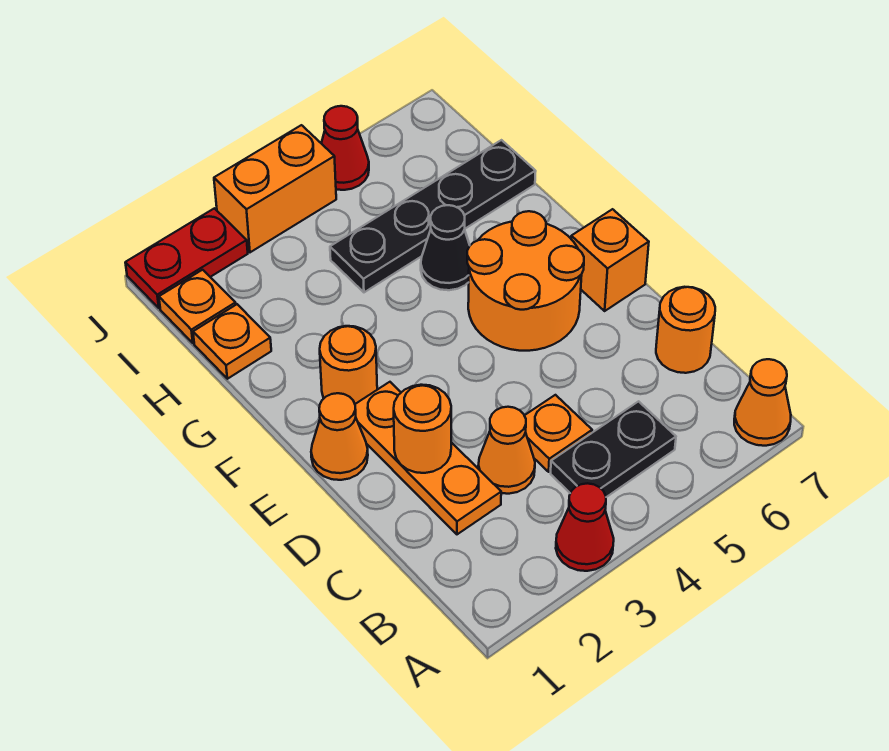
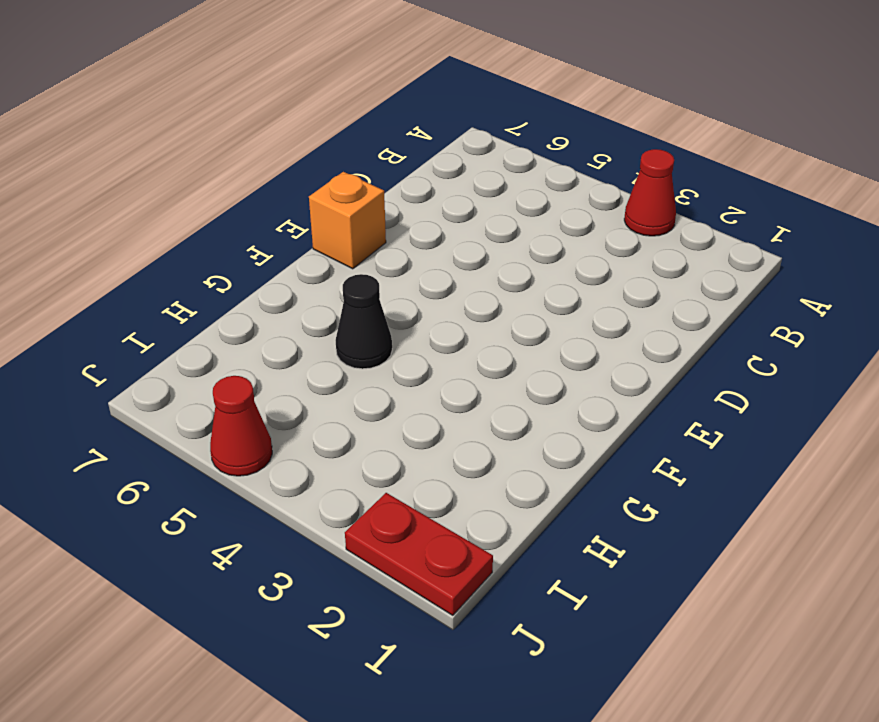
none -> orange 1x1 cone [734,359,791,446]
none -> black 1x2 plate [551,401,676,497]
none -> orange 1x3 plate [355,382,501,534]

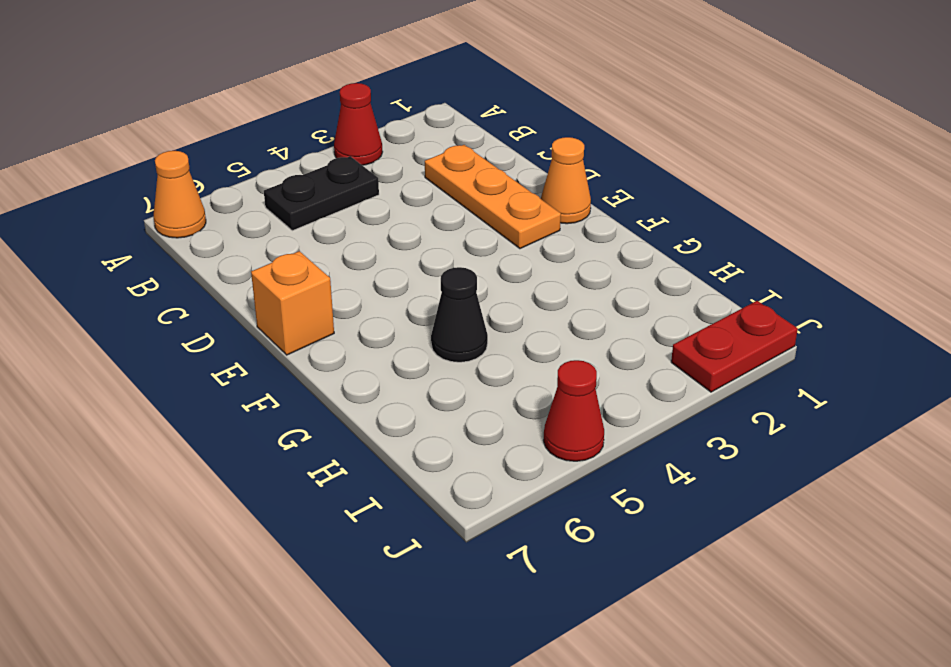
none -> orange 1x1 cone [478,407,535,494]
none -> orange 1x1 plate [524,395,592,472]
none -> orange 1x1 round brick [656,287,715,373]

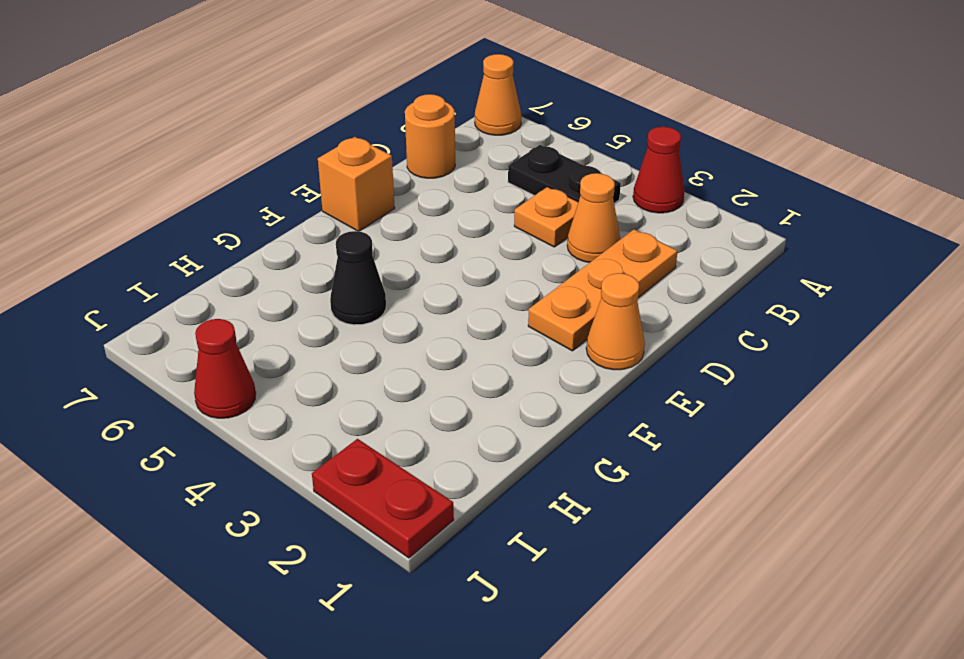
none -> orange 2x2 round brick [467,211,584,351]
none -> orange 1x1 round brick [320,326,377,404]
none -> orange 1x1 plate [193,304,271,379]

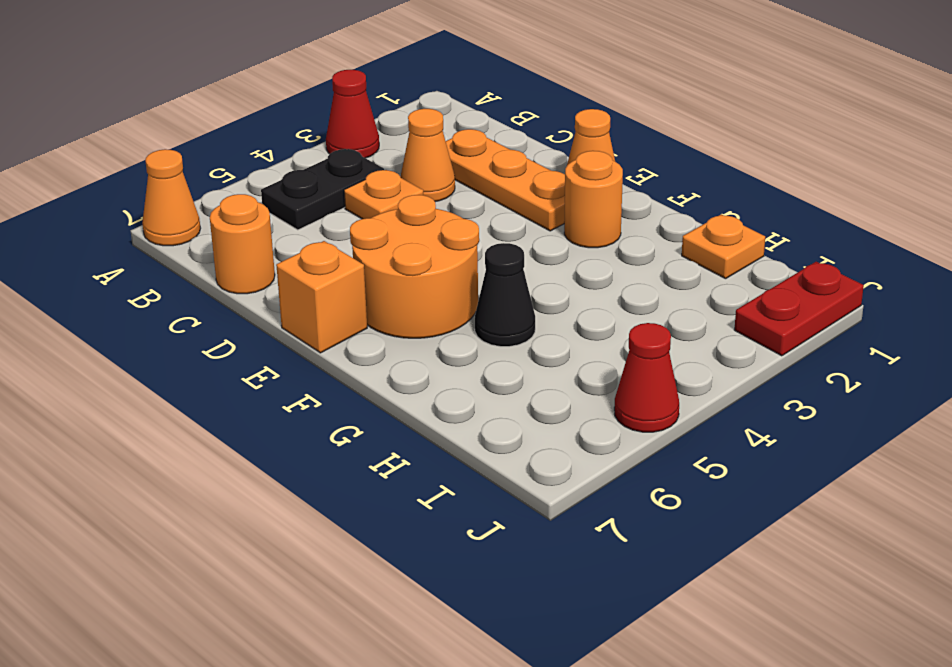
none -> black 1x4 plate [330,140,536,292]
none -> orange 1x1 plate [159,270,236,343]
none -> orange 1x2 brick [214,125,336,252]

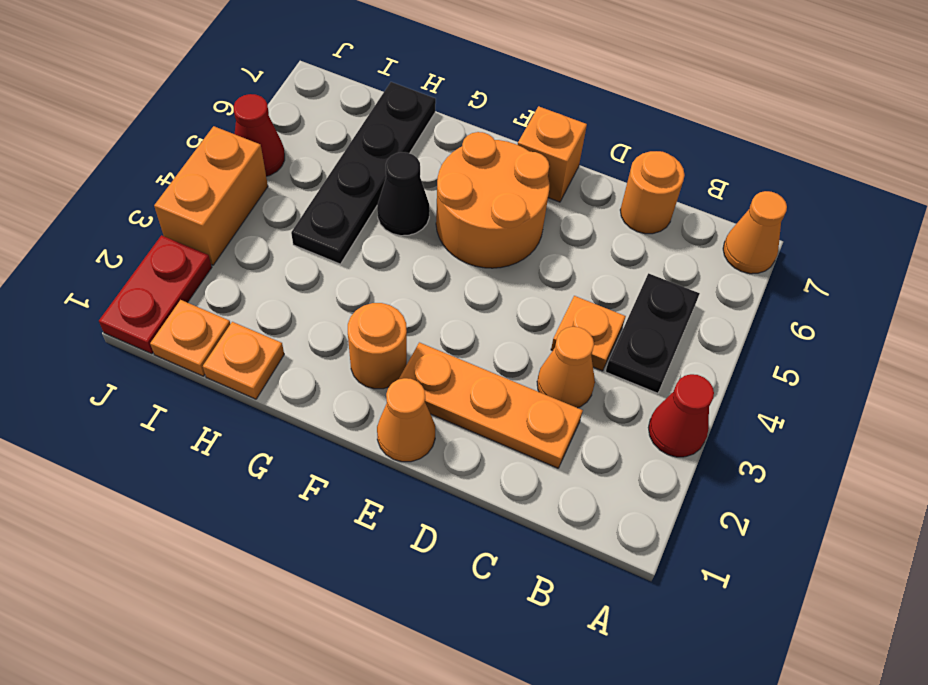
none -> orange 1x1 round brick [394,385,451,473]

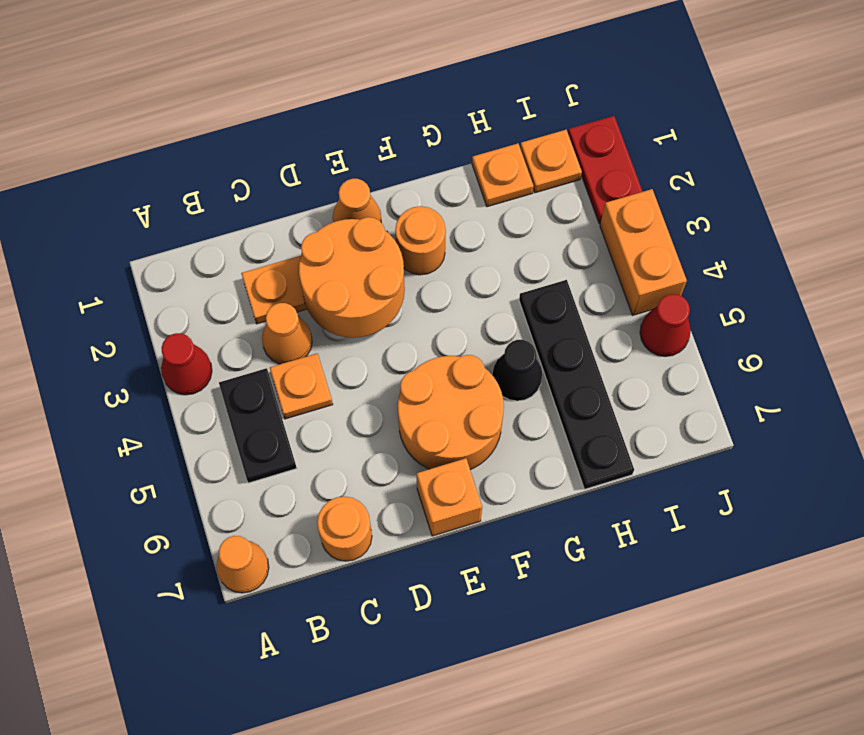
orange 2x2 round brick [299,217,405,338] -> orange 1x1 round brick [394,385,451,473]

